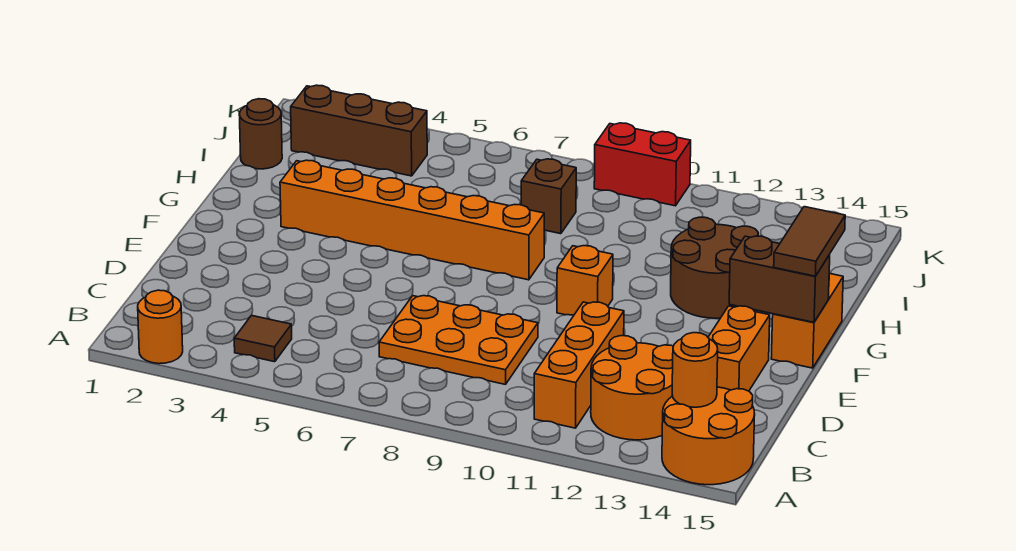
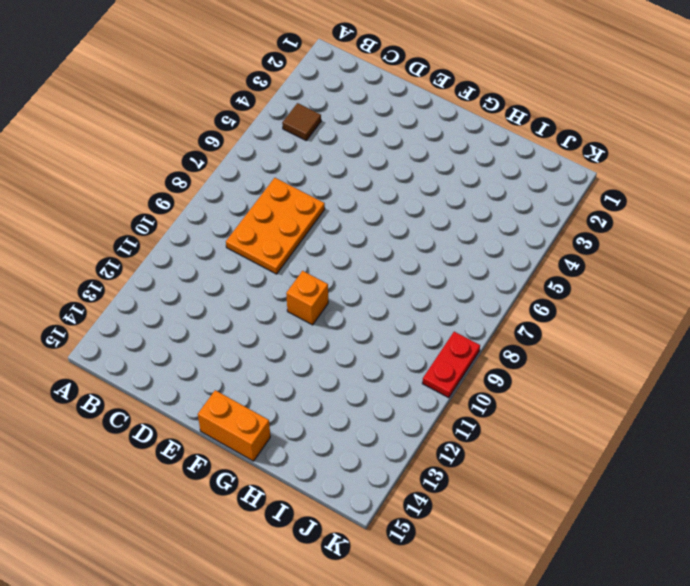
red 1x2 plate [422,332,480,398] -> red 1x2 brick [594,123,691,206]
none -> orange 1x1 round brick [138,290,183,364]
none -> orange 2x2 round brick [662,387,755,485]
none -> orange 1x3 brick [534,302,624,428]

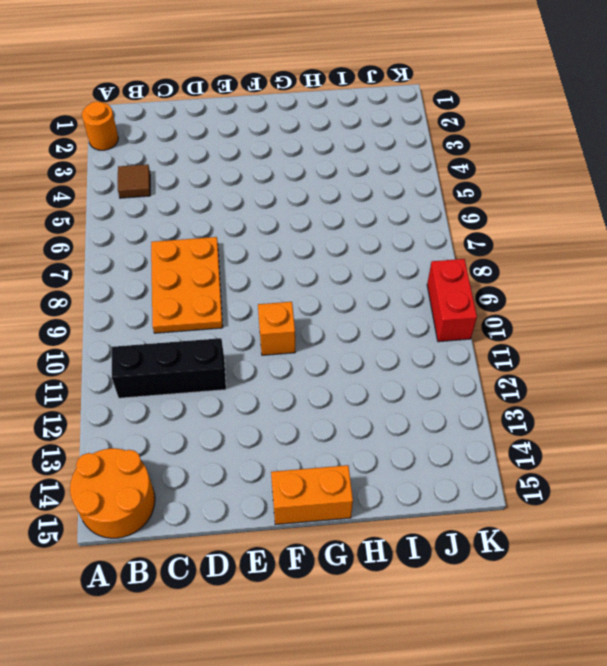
black 1x3 brick [112,338,226,398] -> orange 1x3 brick [534,302,624,428]
none -> orange 2x2 round brick [591,336,673,440]
none -> orange 1x2 brick [708,306,770,391]
none -> orange 1x6 brick [280,160,544,280]

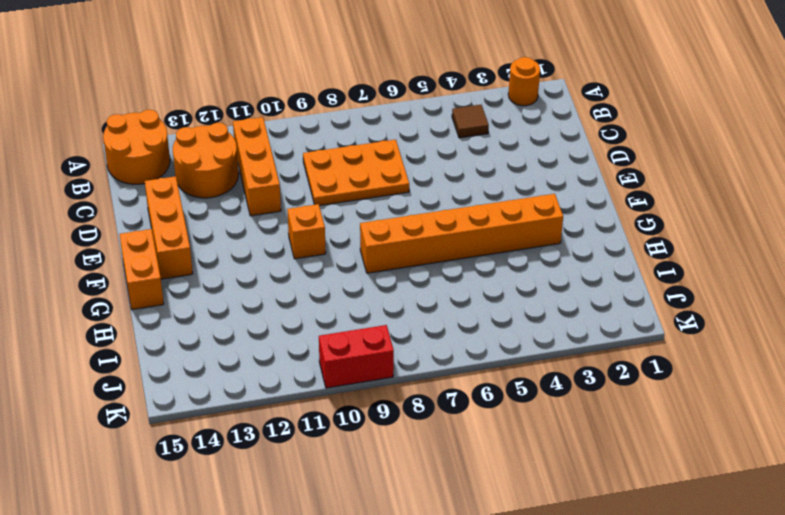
orange 1x3 brick [145,176,193,279] -> orange 1x2 brick [708,306,770,391]
none -> brown 2x2 round brick [671,217,758,318]
none -> brown 1x1 round brick [239,99,282,169]
none -> brown 1x1 brick [521,159,576,234]

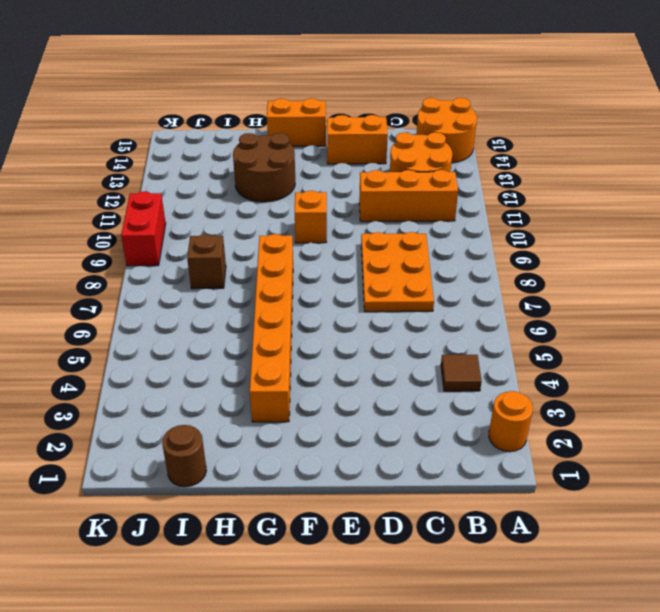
none -> brown 1x3 brick [291,85,427,176]
none -> orange 1x1 round brick [672,333,718,407]
none -> brown 1x2 brick [729,236,830,322]

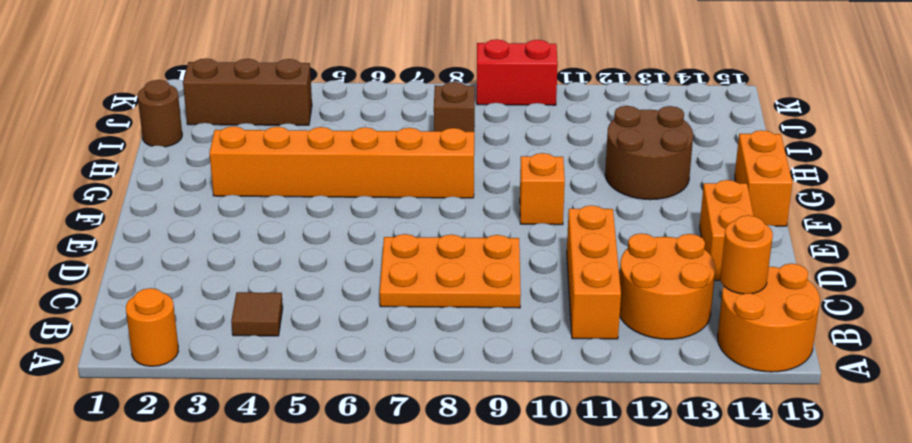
none -> brown 1x2 brick [729,236,830,322]
none -> brown 1x2 tile [774,207,845,276]

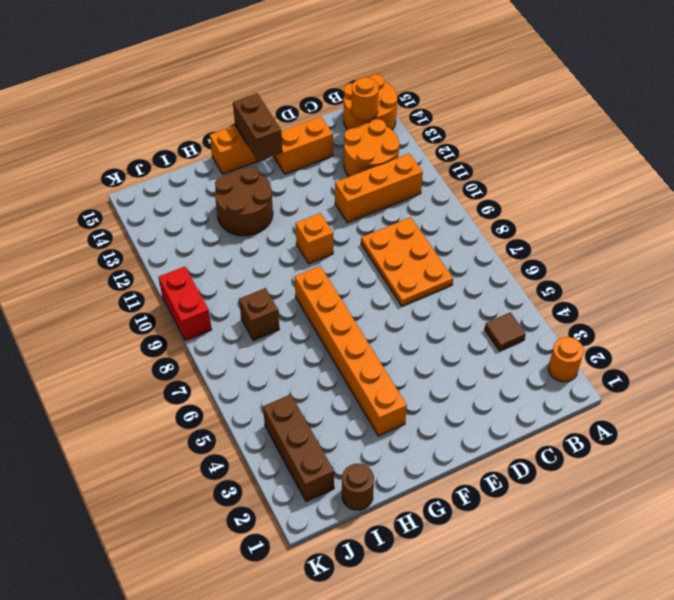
none -> brown 1x2 tile [774,207,845,276]

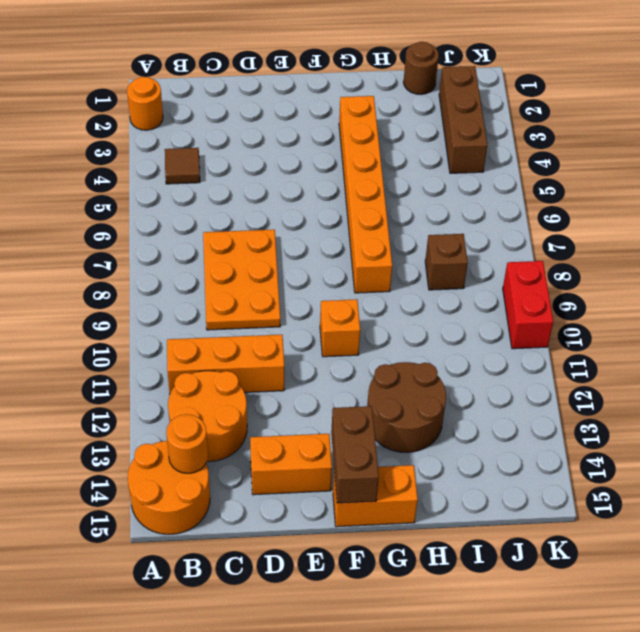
none -> brown 1x2 tile [774,207,845,276]

